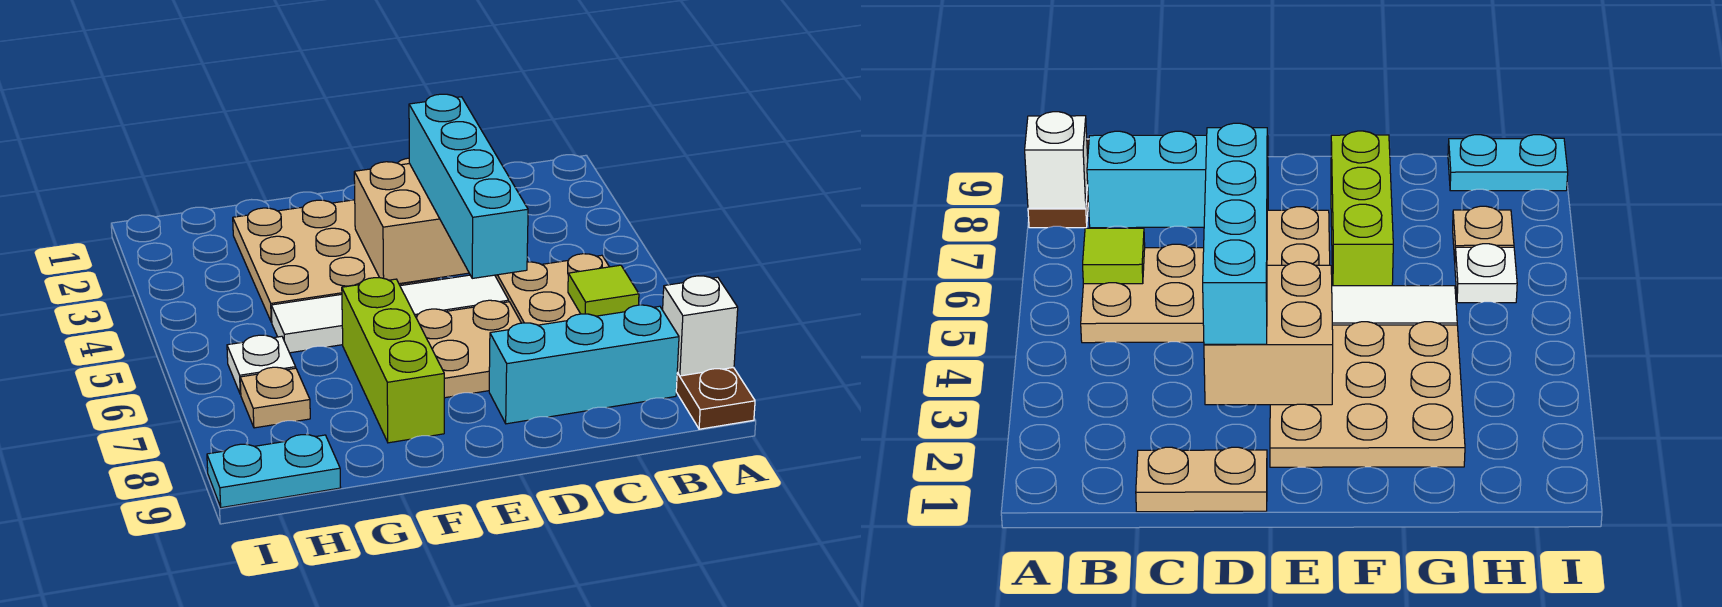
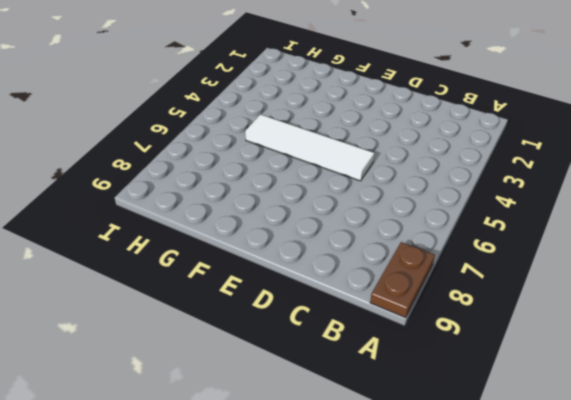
none -> tan 2x2 plate [495,254,609,325]
none -> cyan 1x3 brick [489,305,679,424]
none -> tan 1x2 plate [1136,447,1267,512]

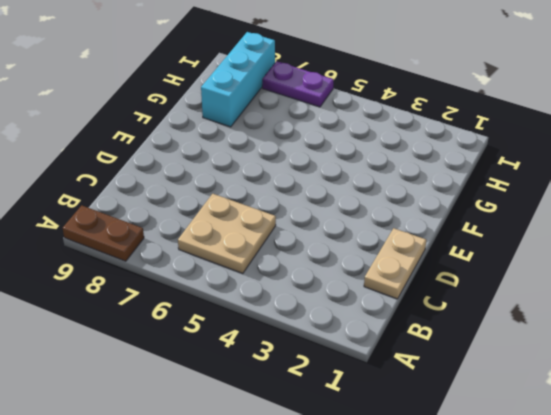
cyan 1x3 brick [201,32,275,127] -> cyan 1x3 brick moved to [489,305,679,424]
purple 1x2 plate [262,61,334,107] -> none
none -> white 1x4 tile [271,275,509,353]
none -> tan 2x2 plate [415,300,521,398]
none -> tan 3x3 plate [233,200,437,322]

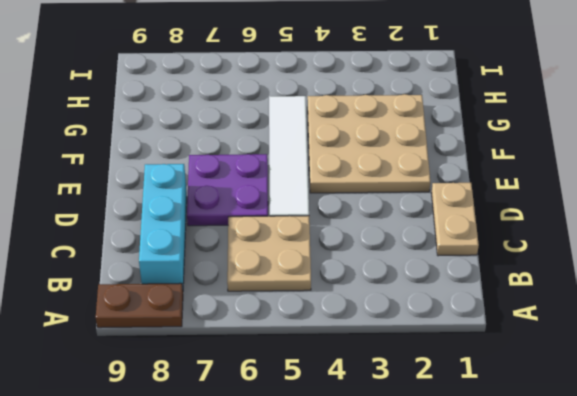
purple 2x2 plate [187,154,268,226] -> tan 2x2 plate [415,300,521,398]
none -> lime 1x3 brick [342,278,444,443]
none -> white 1x1 plate [227,335,296,395]
none -> tan 1x1 plate [240,367,310,428]

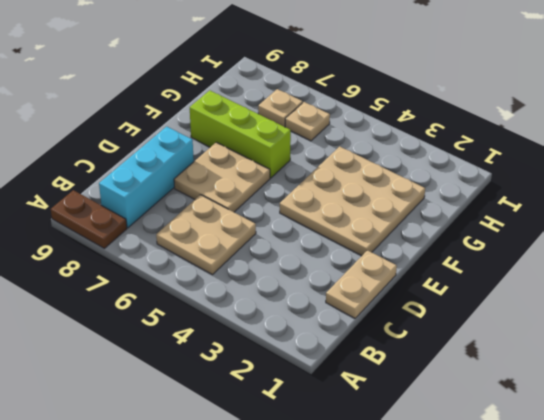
tan 1x1 plate [285,102,330,141] -> white 1x1 plate [227,335,296,395]
none -> white 1x4 tile [271,275,509,353]
none -> cyan 1x2 plate [207,435,341,508]
none -> white 1x1 brick [663,276,738,376]

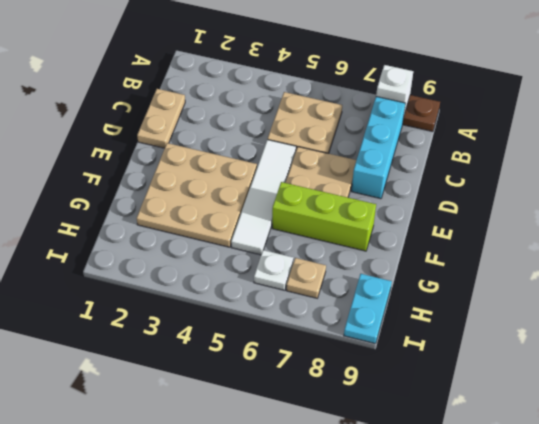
none -> lime 1x1 tile [568,265,639,316]
none -> tan 2x2 brick [354,162,469,284]
none -> cyan 1x4 brick [409,94,528,278]

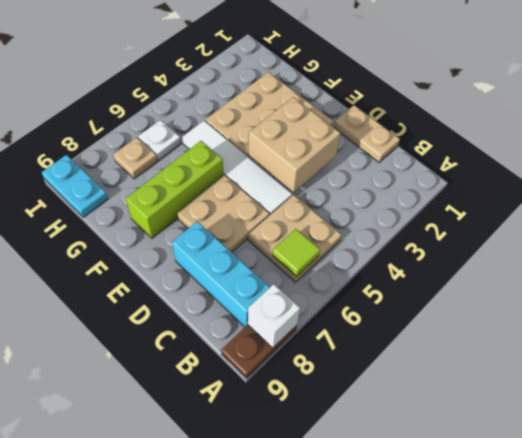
none -> cyan 1x4 brick [409,94,528,278]

